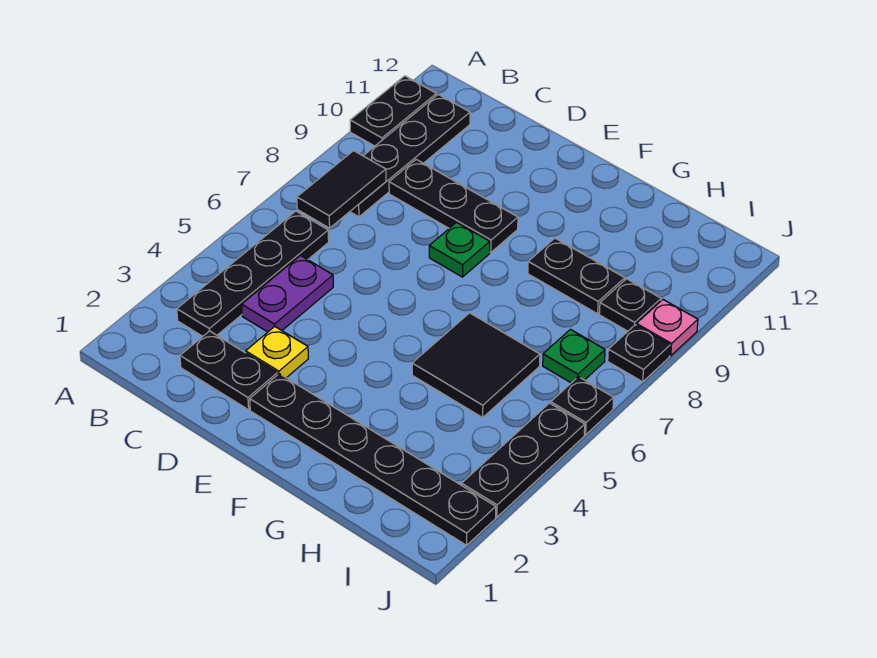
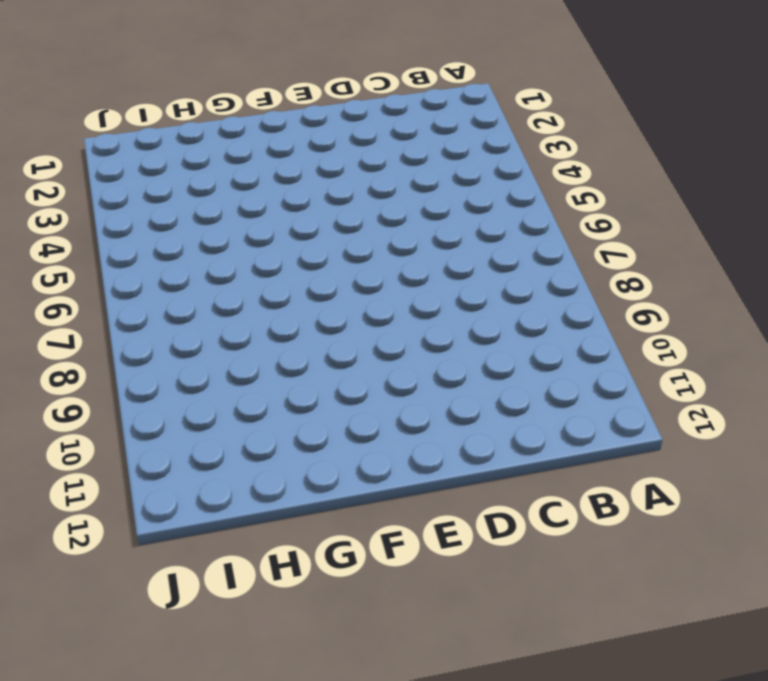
none -> black 1x2 plate [350,76,436,146]
none -> black 1x4 plate [177,211,329,336]
none -> black 1x4 plate [350,95,470,217]

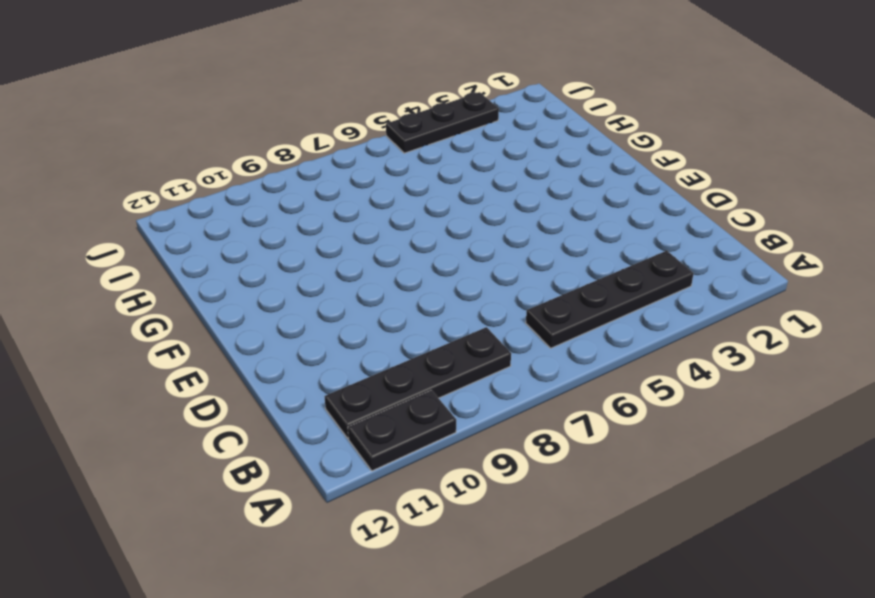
none -> black 1x2 plate [180,331,278,410]
none -> purple 1x2 plate [242,256,333,332]
none -> black 1x3 plate [389,159,518,252]

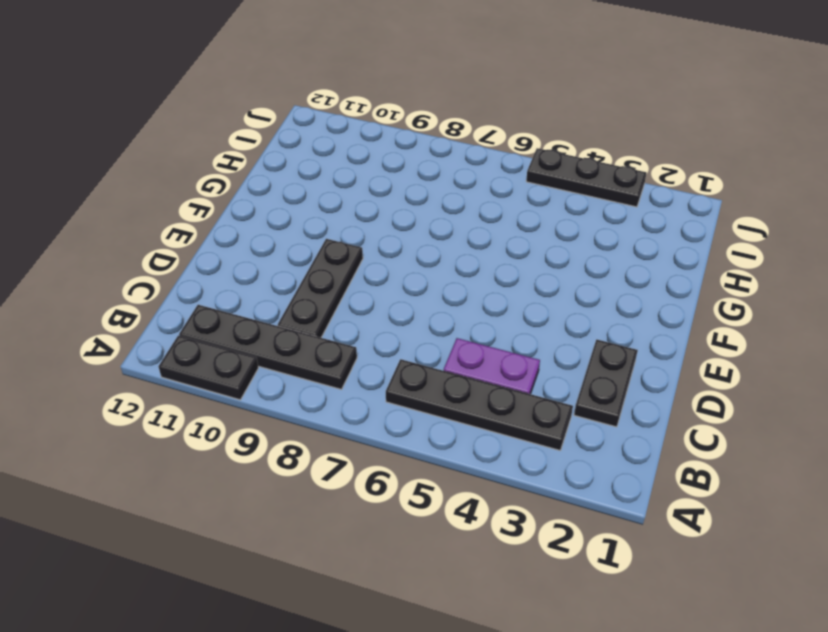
none -> yellow 1x1 plate [246,327,308,378]
none -> black 1x6 plate [250,374,496,545]
none -> green 1x1 plate [429,222,490,277]

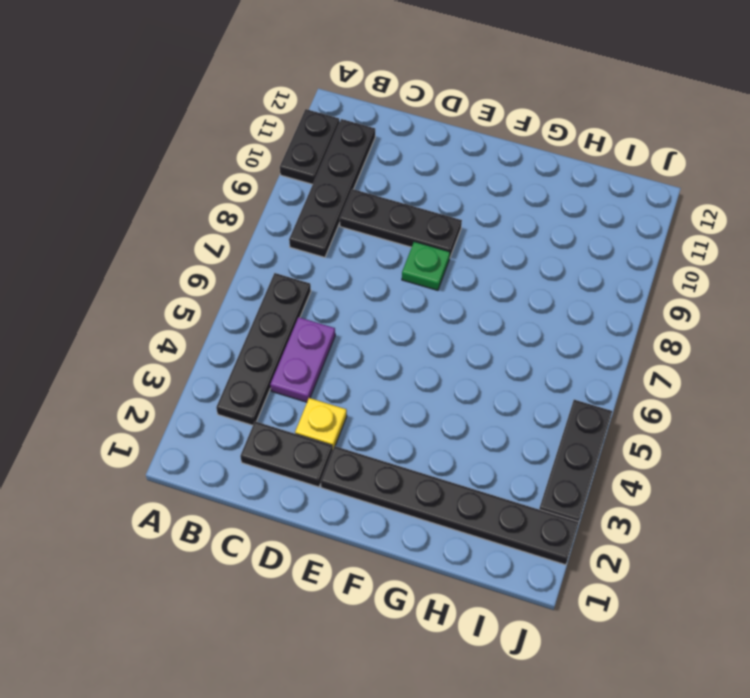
none -> black 2x2 tile [412,313,540,417]
none -> black 1x2 plate [528,238,625,314]
none -> green 1x1 plate [543,329,605,383]

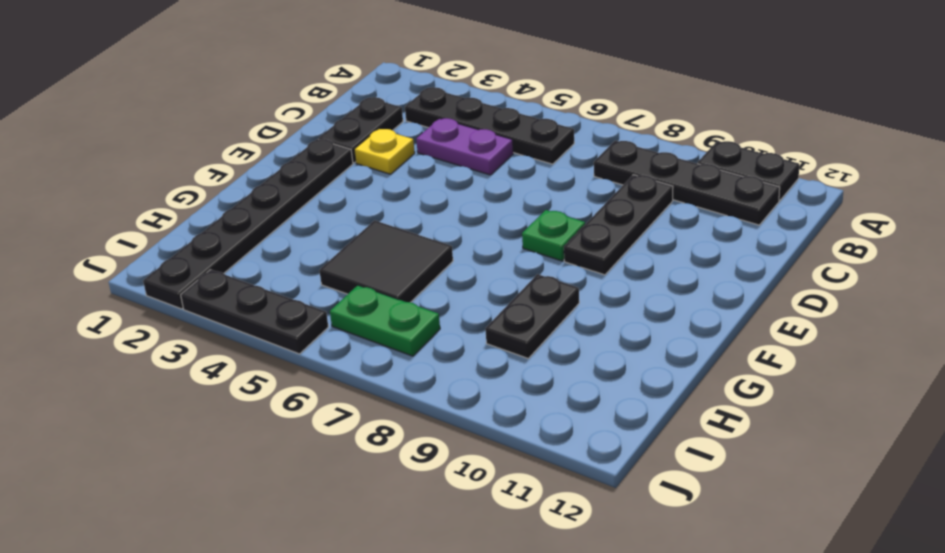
green 1x2 plate [330,285,440,356] -> green 1x1 plate [543,329,605,383]
none -> black 1x1 plate [599,279,661,331]
none -> black 1x1 plate [551,377,614,435]
none -> black 1x1 plate [608,325,670,382]

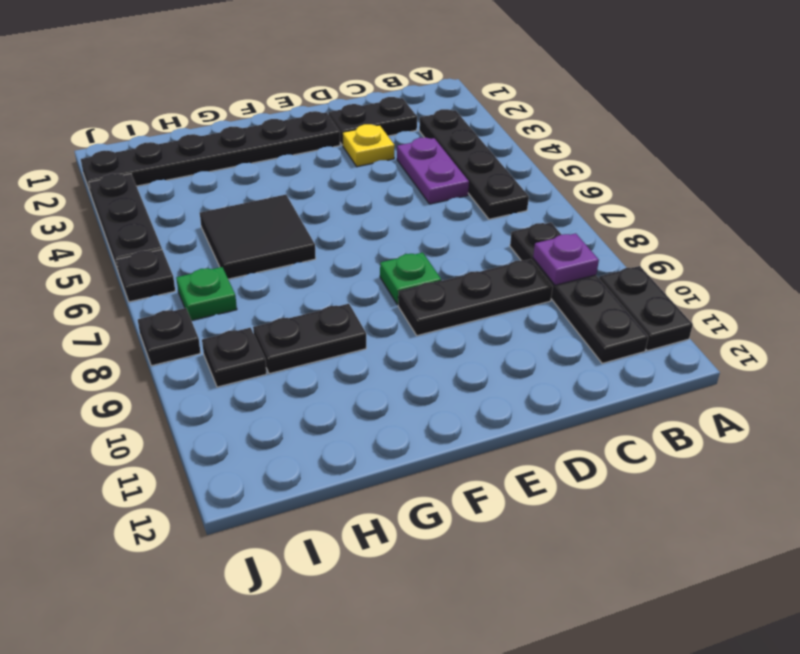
purple 1x1 plate [533,233,599,285] -> none
none -> pink 1x1 plate [636,300,698,356]
none -> black 1x2 tile [297,151,386,228]

